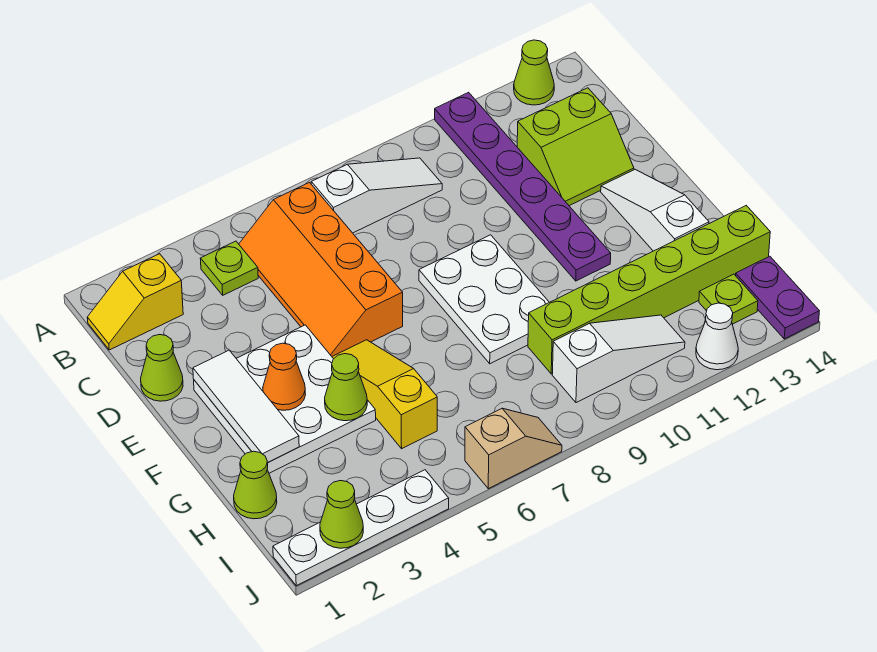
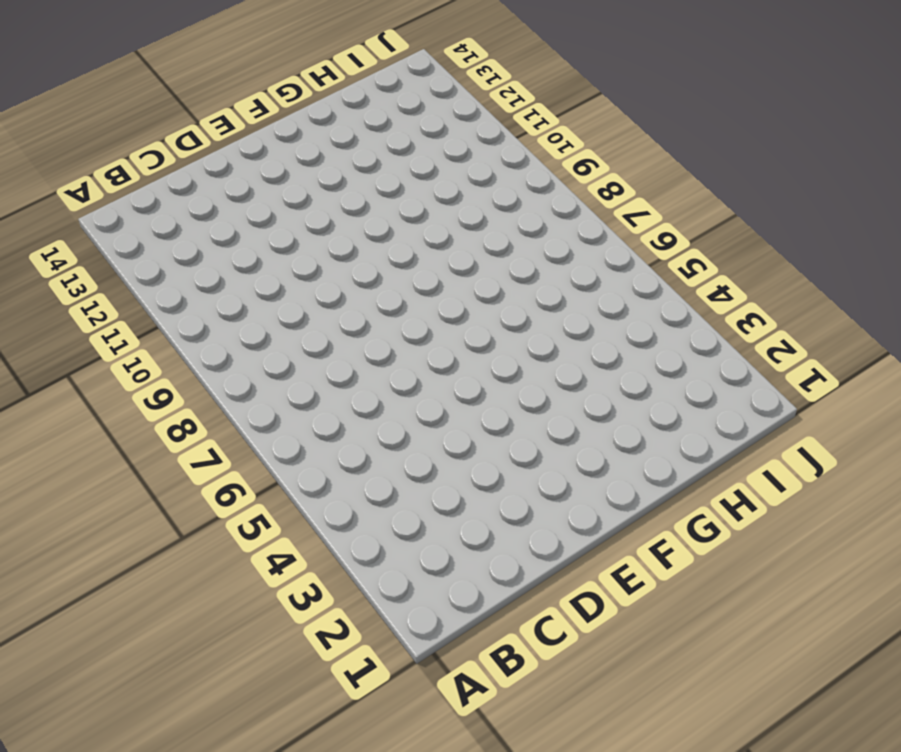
none -> purple 1x6 plate [435,92,611,281]
none -> lime 1x1 cone [514,40,554,105]
none -> yellow 1x2 slope [87,254,183,350]

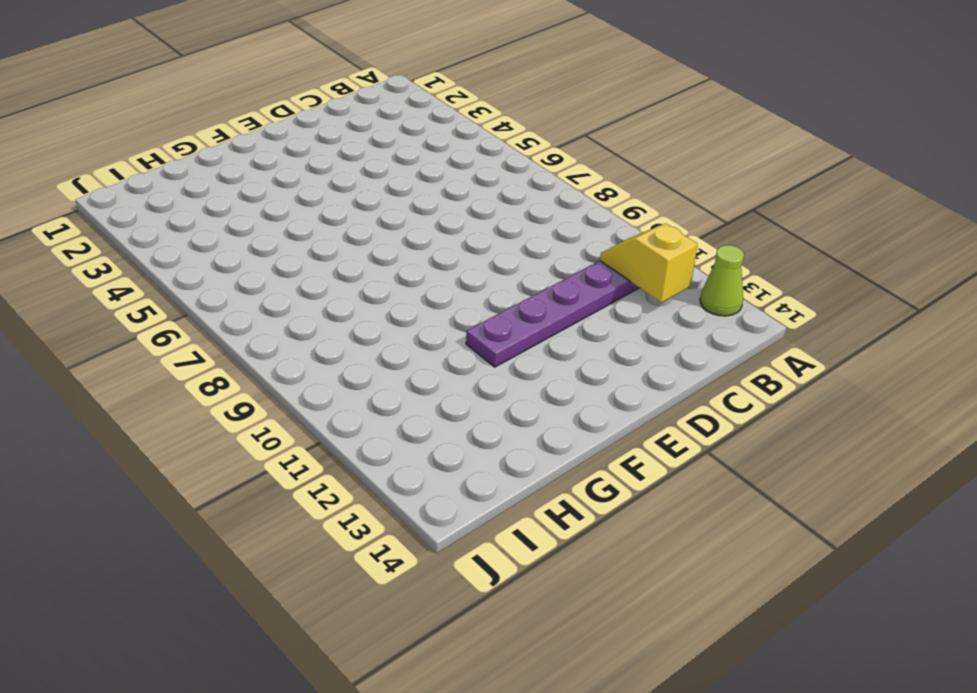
yellow 1x2 slope [600,223,698,303] -> yellow 1x2 slope moved to [87,254,183,350]
none -> lime 1x1 plate [200,241,258,295]
none -> orange 2x4 slope [239,183,403,356]
none -> white 1x3 slope [311,158,442,233]

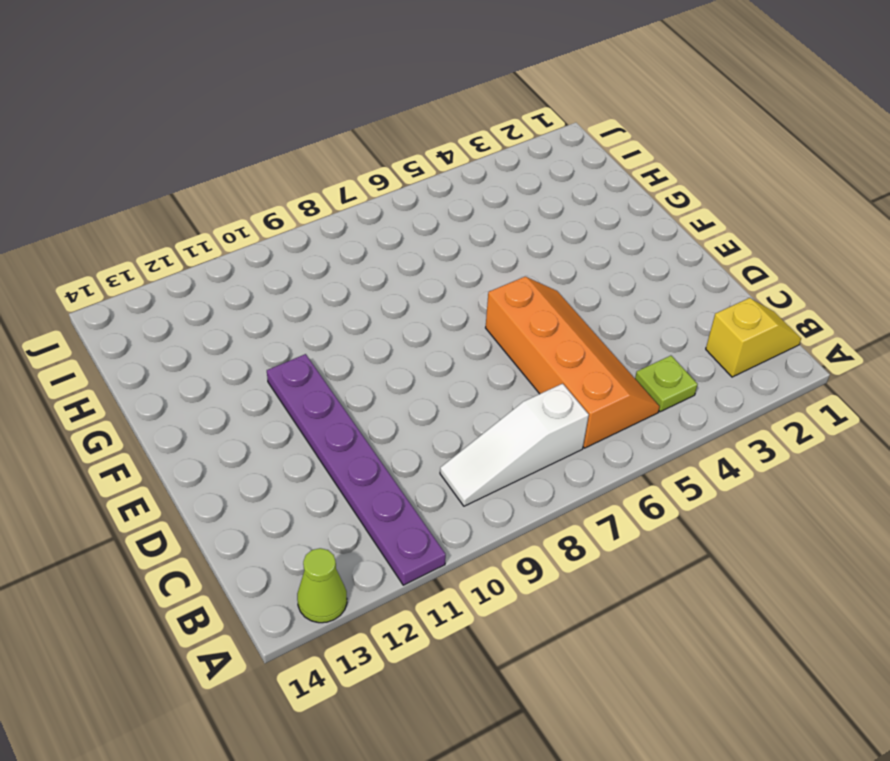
none -> lime 2x2 slope [517,88,634,206]
none -> lime 1x1 cone [141,335,183,401]
none -> white 3x3 plate [194,325,376,473]

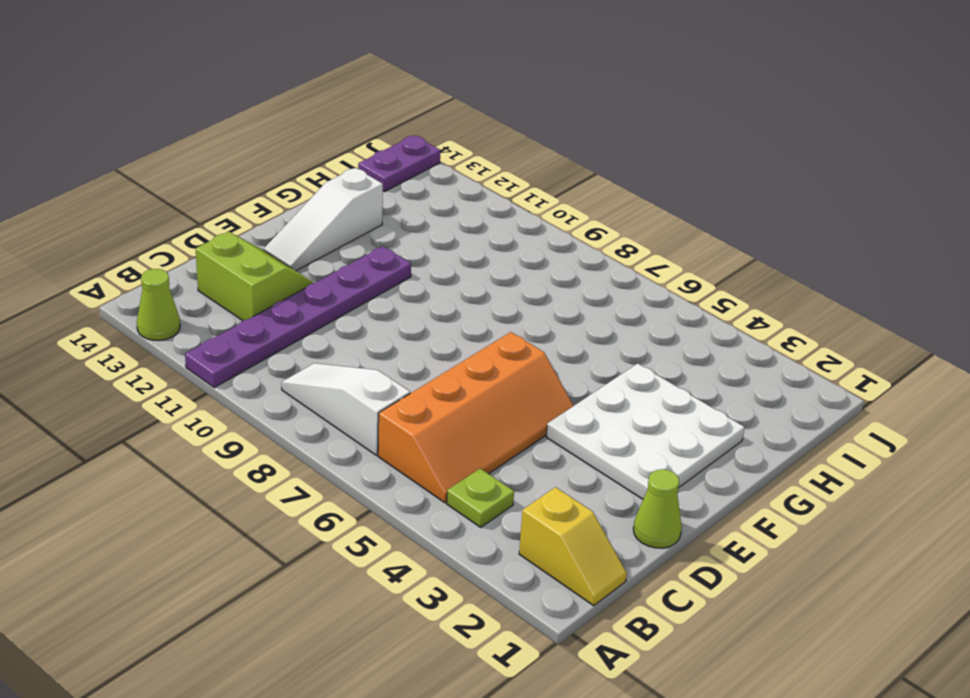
none -> white 2x3 plate [419,235,549,364]
none -> yellow 1x3 slope [332,340,437,449]
none -> lime 1x1 cone [234,451,277,519]

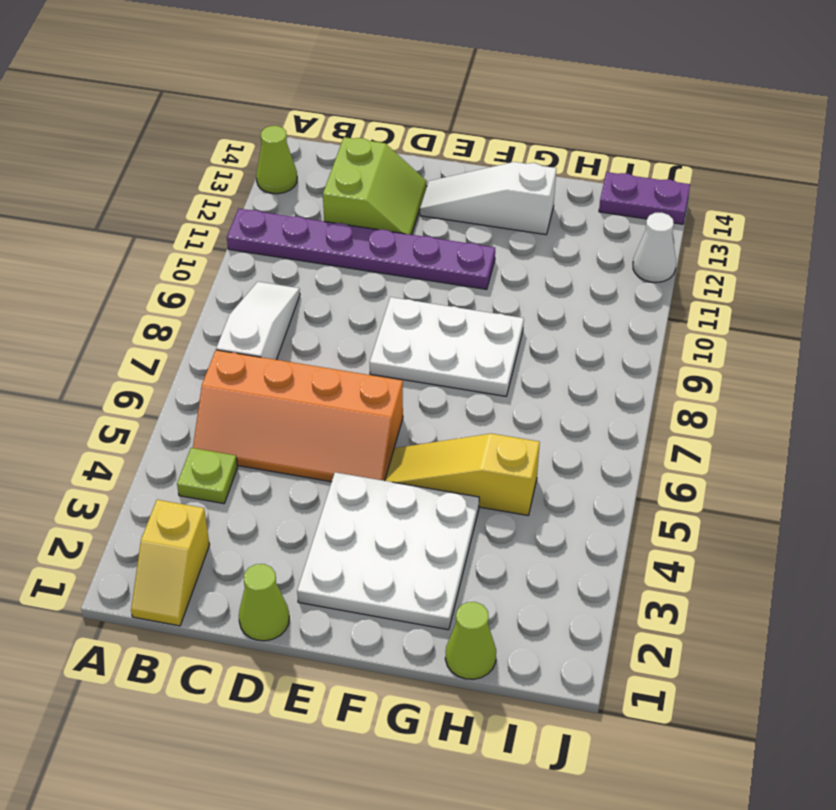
none -> lime 1x6 brick [528,206,770,374]
none -> white 1x3 slope [552,315,685,403]
none -> lime 1x1 plate [699,274,758,324]

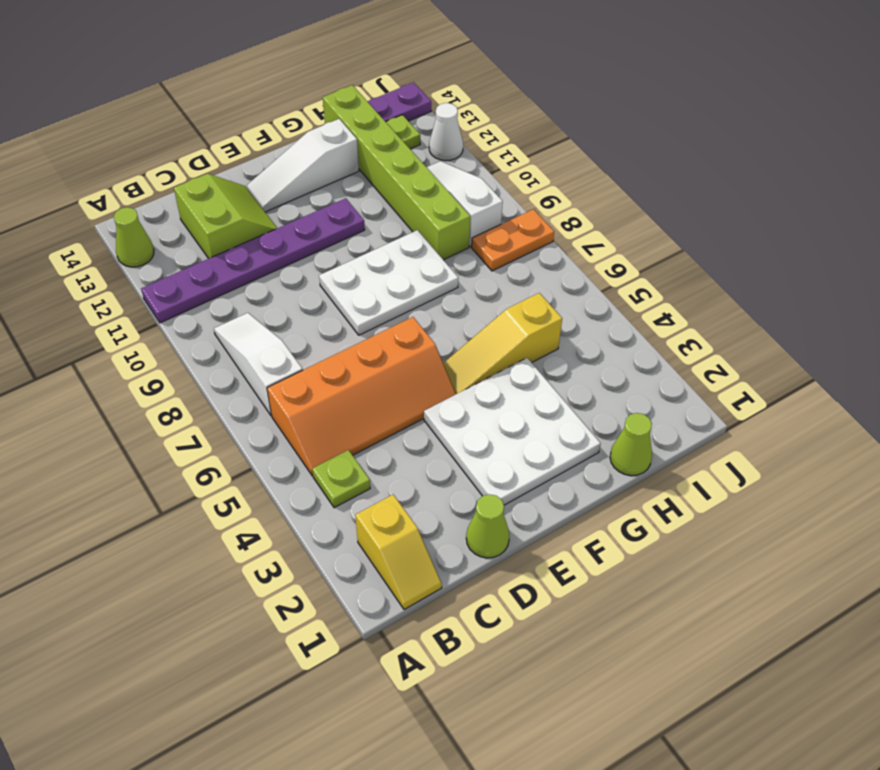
orange 1x2 plate [472,209,554,271] -> none
none -> white 1x4 plate [273,470,449,586]
none -> tan 1x2 slope [465,408,562,489]
none -> white 1x3 tile [193,350,299,463]

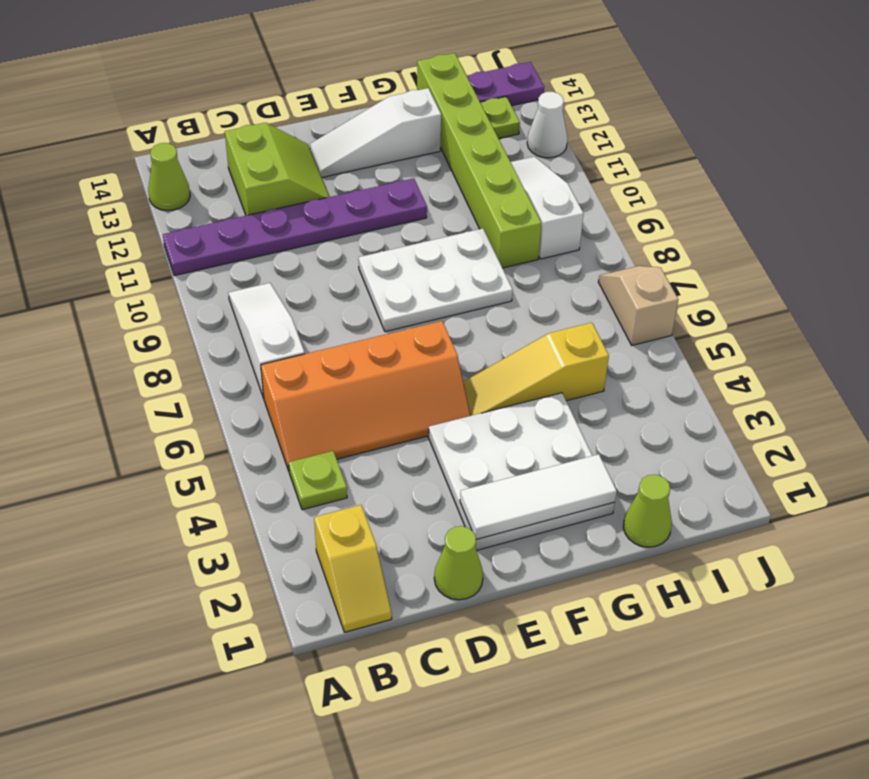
none -> white 1x4 plate [273,470,449,586]
none -> orange 1x1 cone [263,343,306,410]
none -> lime 1x1 cone [325,354,367,421]

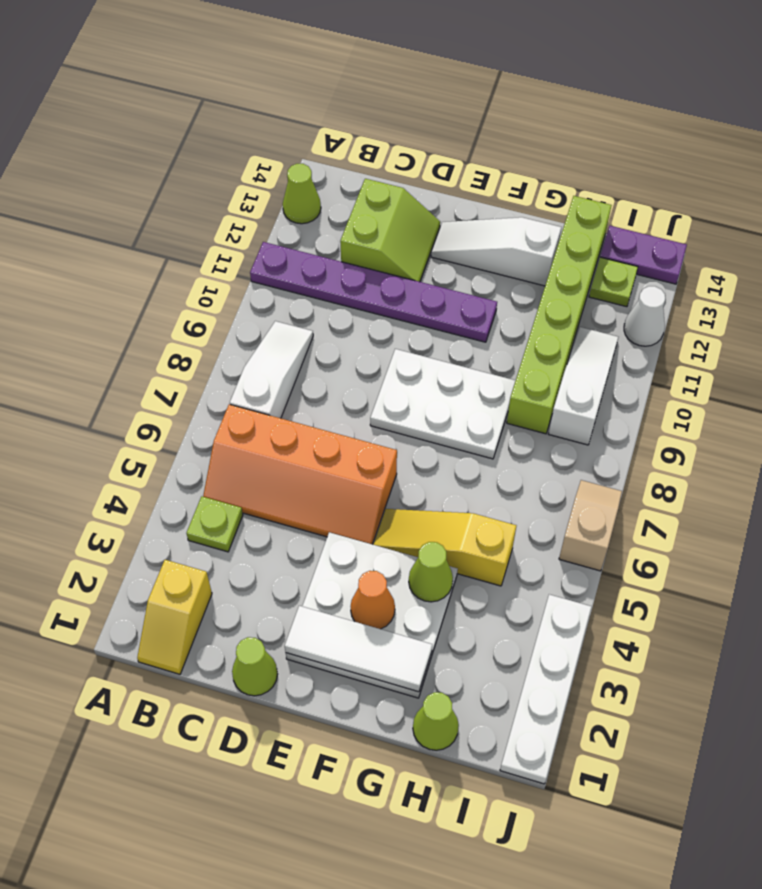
none -> lime 1x1 cone [320,481,363,548]

